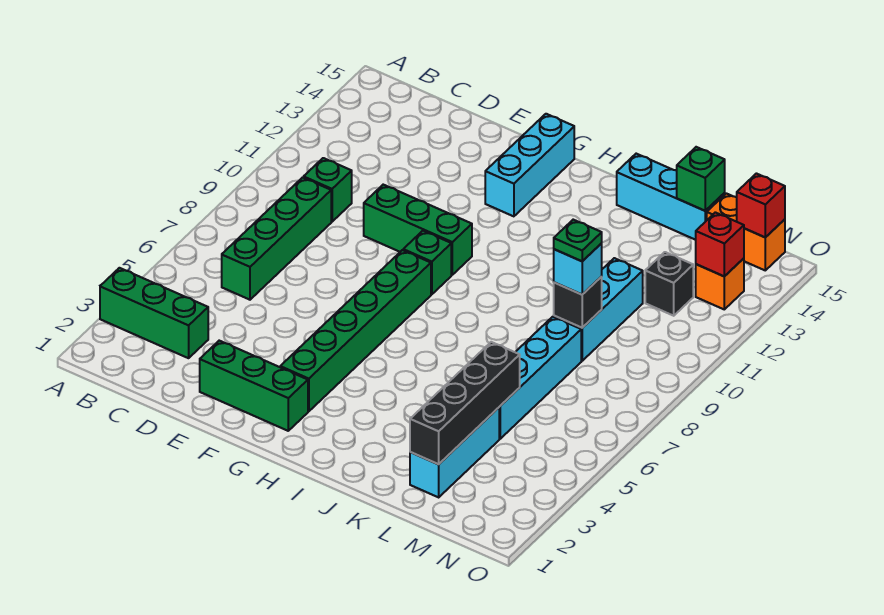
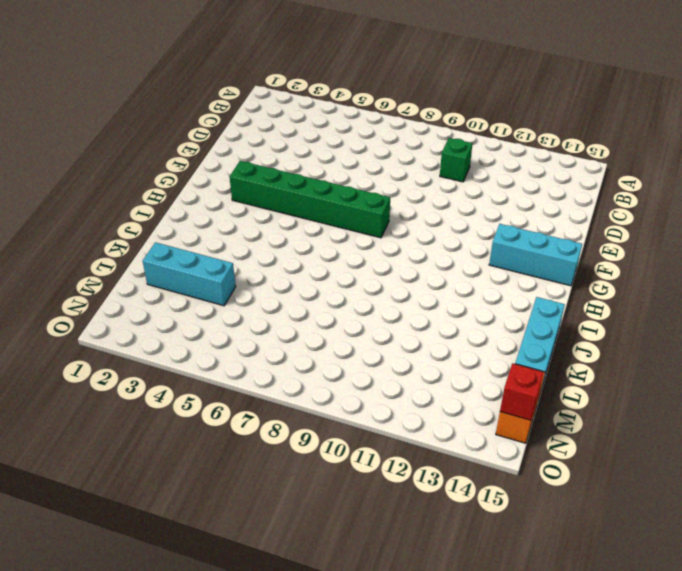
none -> green 1x3 brick [100,268,208,358]
none -> green 1x4 brick [222,177,331,300]
none -> green 1x3 brick [200,341,308,431]

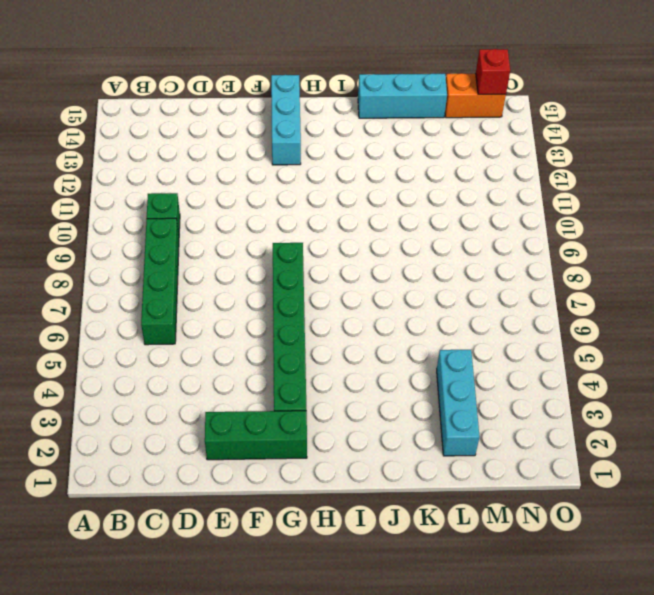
none -> green 1x3 brick [100,268,208,358]
none -> green 1x3 brick [364,185,472,275]
none -> green 1x1 brick [403,231,451,294]

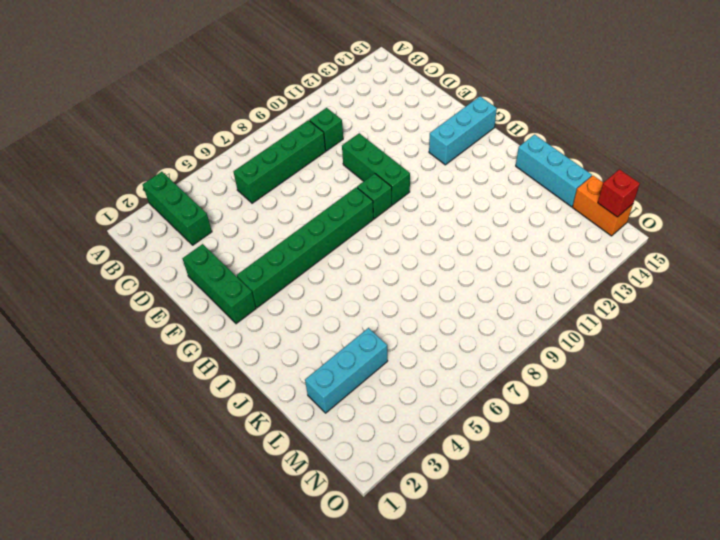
none -> cyan 1x4 brick [499,317,581,439]
none -> cyan 1x3 brick [554,258,643,361]
none -> black 1x1 brick [645,252,693,316]

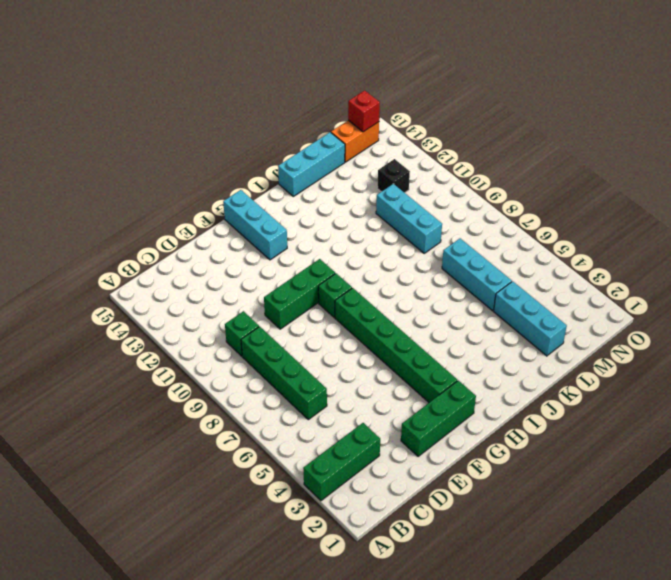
cyan 1x3 brick [442,238,512,311] -> cyan 1x4 brick [499,317,581,439]
none -> orange 1x1 brick [696,258,744,309]
none -> black 1x4 brick [410,342,520,464]
none -> black 1x1 brick [554,277,602,328]

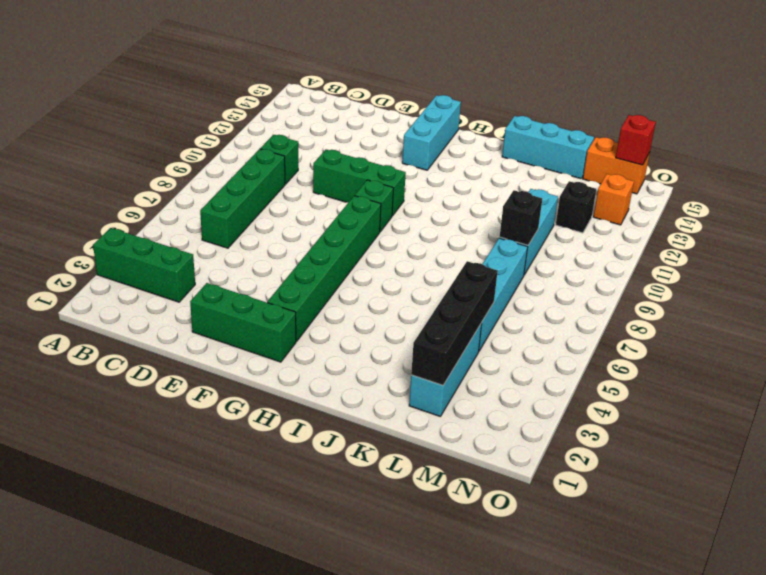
none -> green 1x1 brick [677,147,725,211]
none -> red 1x1 brick [696,212,744,276]
none -> cyan 1x1 brick [554,243,602,294]

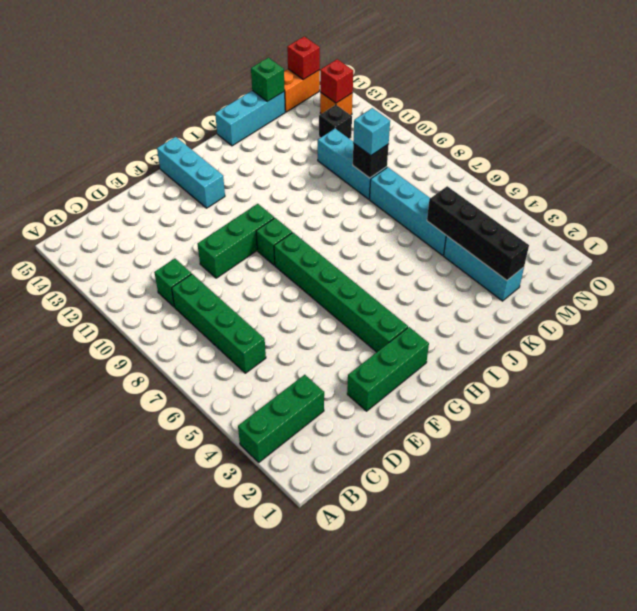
none -> green 1x1 plate [554,220,602,261]

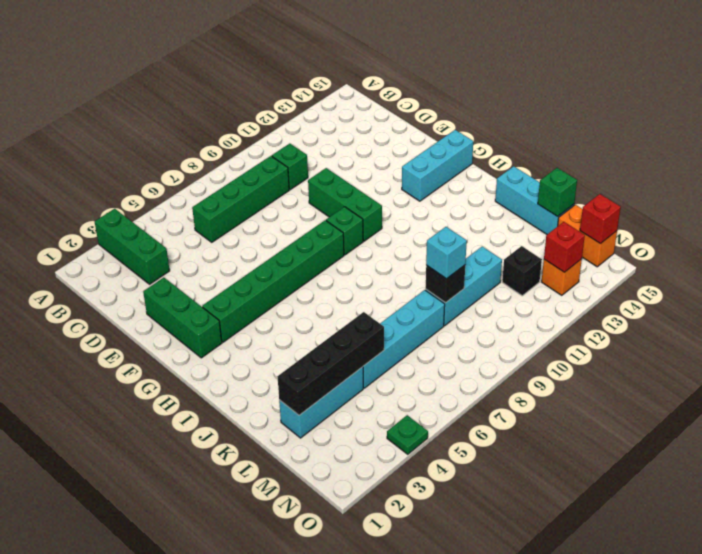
green 1x1 plate [387,415,428,454] -> green 1x1 plate moved to [554,220,602,261]

